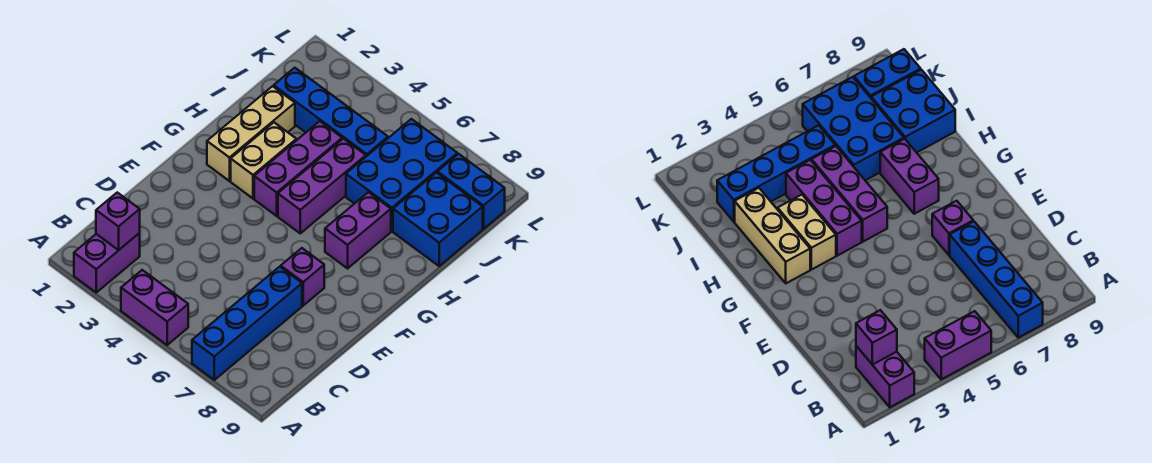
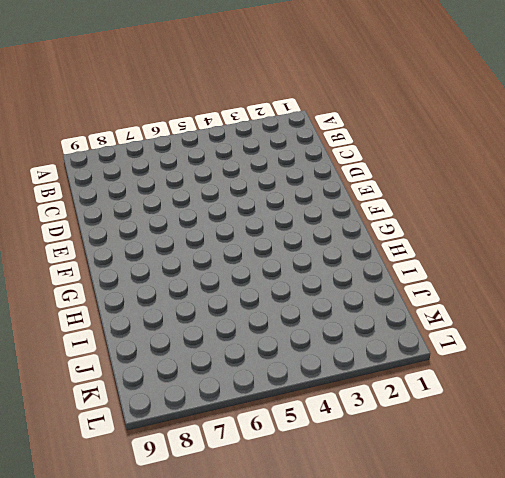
none -> purple 1x2 brick [74,233,140,292]
none -> purple 1x2 brick [121,270,188,345]
none -> blue 1x4 brick [192,267,302,380]

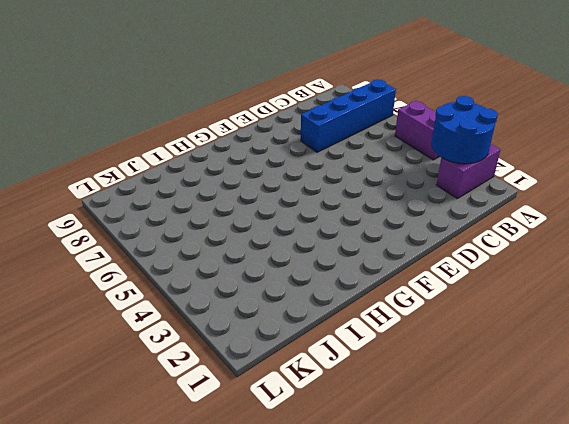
blue 2x2 round brick [431,96,498,164] -> purple 1x1 brick [96,193,140,250]
none -> purple 1x1 brick [281,248,324,306]
none -> tan 1x3 brick [207,86,295,181]
none -> tan 1x2 brick [231,123,296,198]

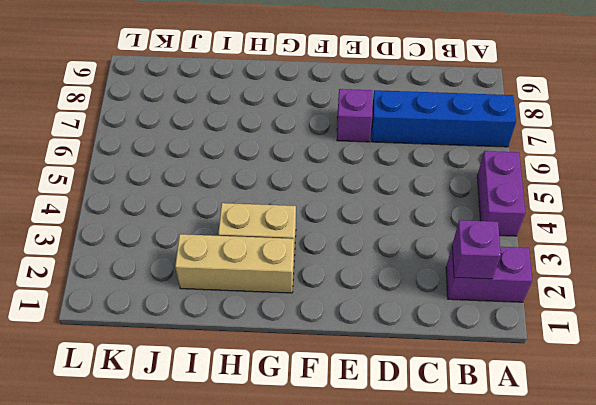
none -> purple 1x3 brick [254,121,342,216]
none -> purple 1x3 brick [278,139,366,233]
none -> purple 1x2 brick [325,192,391,268]

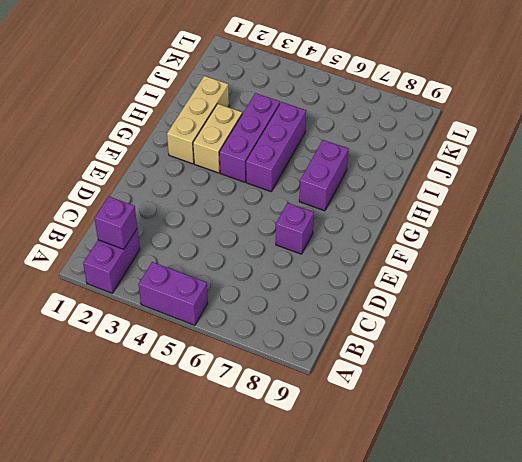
none -> blue 1x4 brick [192,267,302,380]
none -> blue 2x3 brick [346,119,457,231]
none -> blue 2x2 brick [393,173,483,266]

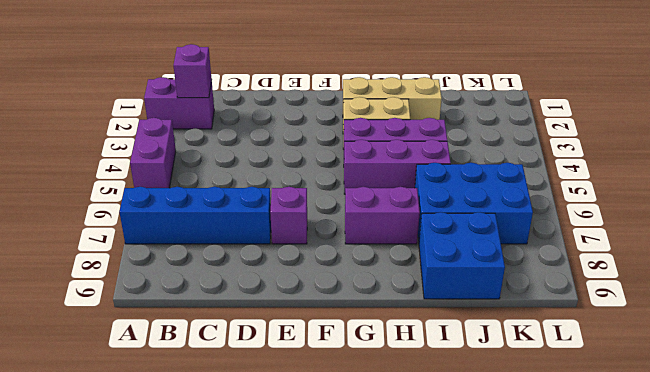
none -> blue 1x4 brick [274,68,388,156]
none -> blue 1x2 brick [437,154,505,229]

